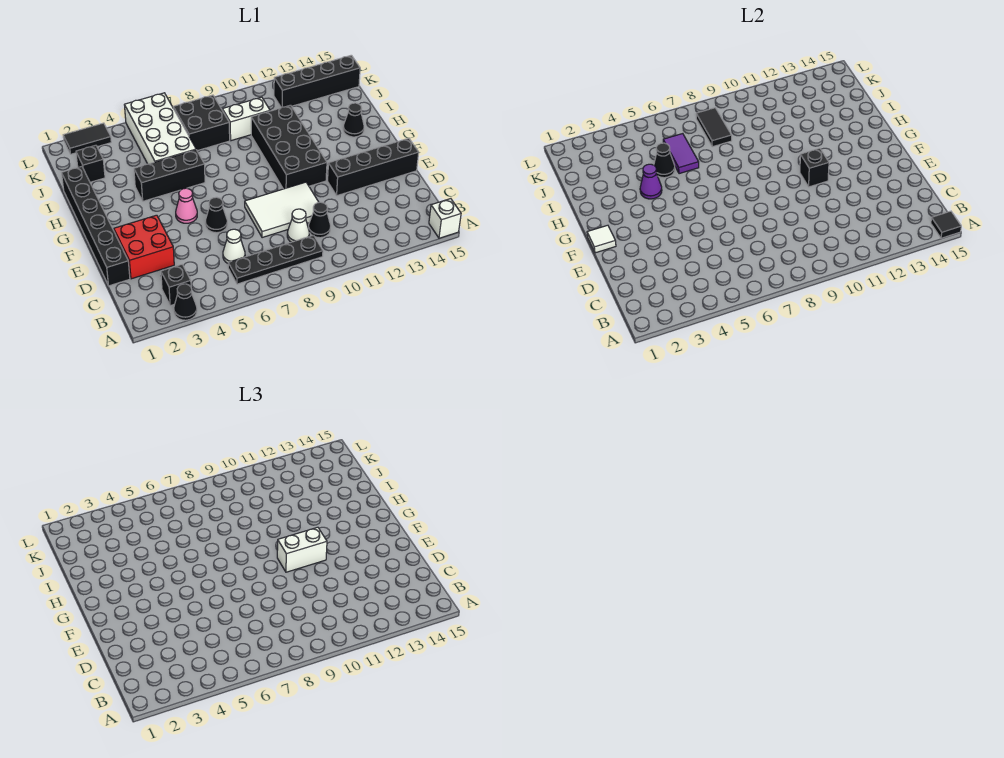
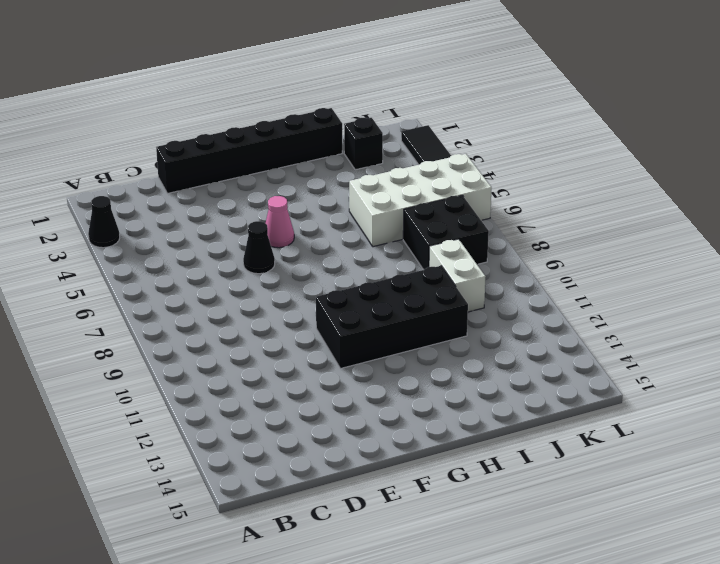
none -> white 1x1 brick [429,199,461,238]
none -> black 1x1 brick [161,265,191,306]
none -> black 1x4 plate [228,235,323,284]
none -> white 1x1 cone [223,229,245,263]

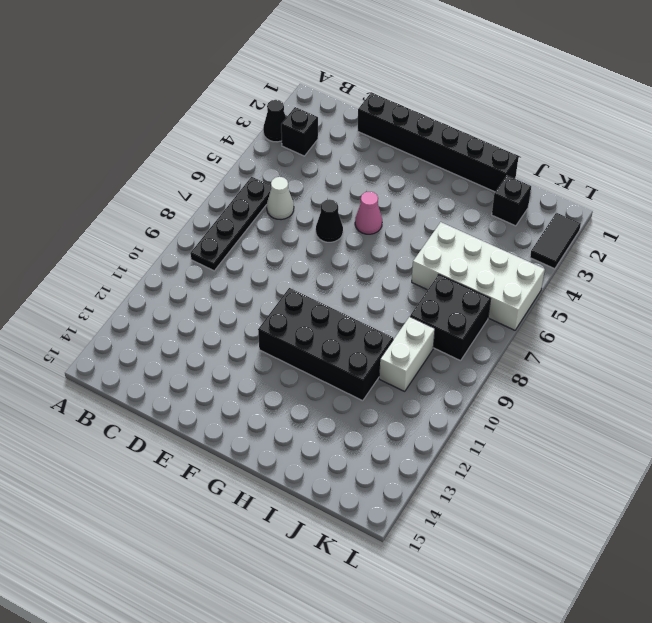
none -> white 1x1 brick [429,199,461,238]
none -> white 1x1 cone [287,209,309,242]
none -> black 1x1 cone [309,202,331,238]
none -> red 2x2 brick [114,215,174,279]

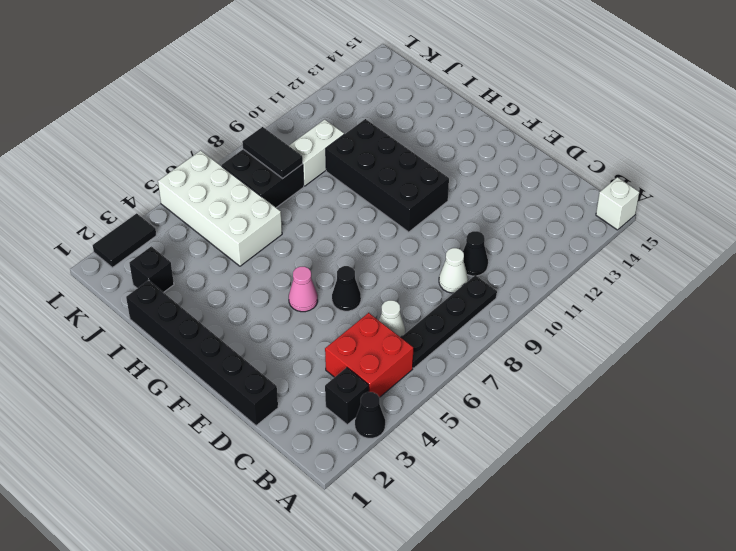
red 2x2 brick [325,313,413,397] -> red 2x2 brick moved to [114,215,174,279]
none -> white 2x3 tile [245,182,319,238]
none -> black 1x4 brick [328,138,419,196]
none -> black 1x3 brick [134,150,205,201]
none -> black 1x1 cone [343,103,364,137]

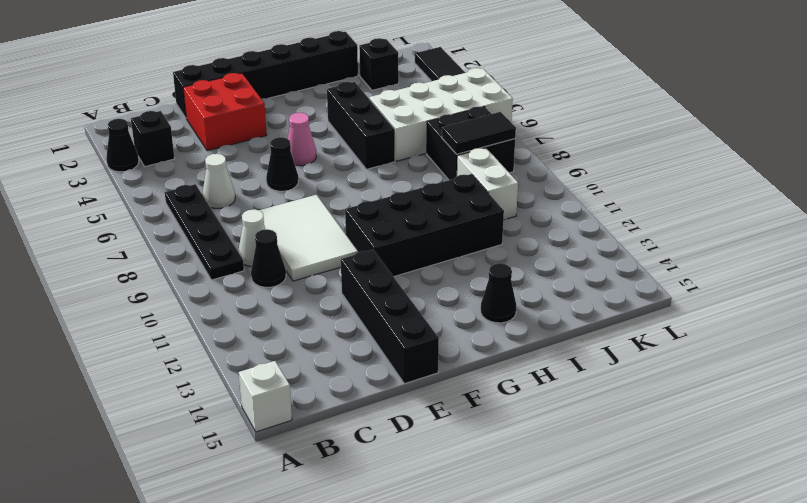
none -> black 1x4 brick [274,55,360,108]
none -> black 1x1 tile [931,211,961,238]
none -> white 1x1 tile [587,225,616,253]
none -> black 1x1 brick [800,148,829,187]

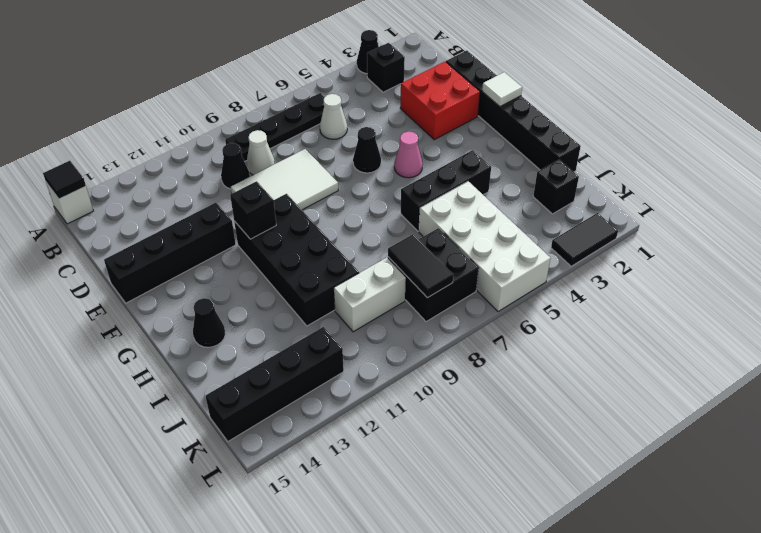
none -> purple 1x1 cone [640,164,662,199]
none -> black 1x1 cone [654,143,675,178]
none -> purple 1x2 tile [663,134,699,174]
none -> white 1x2 brick [277,527,327,572]

